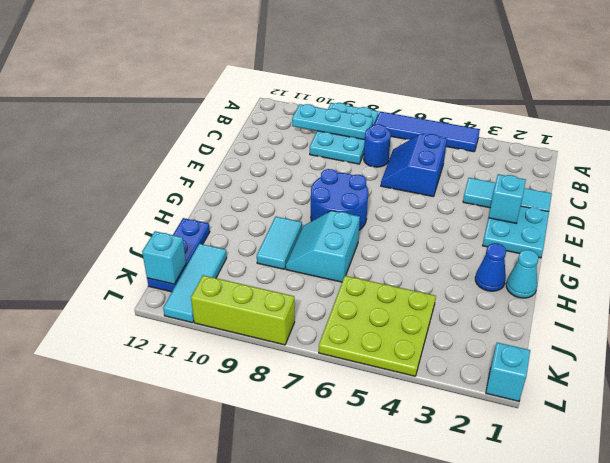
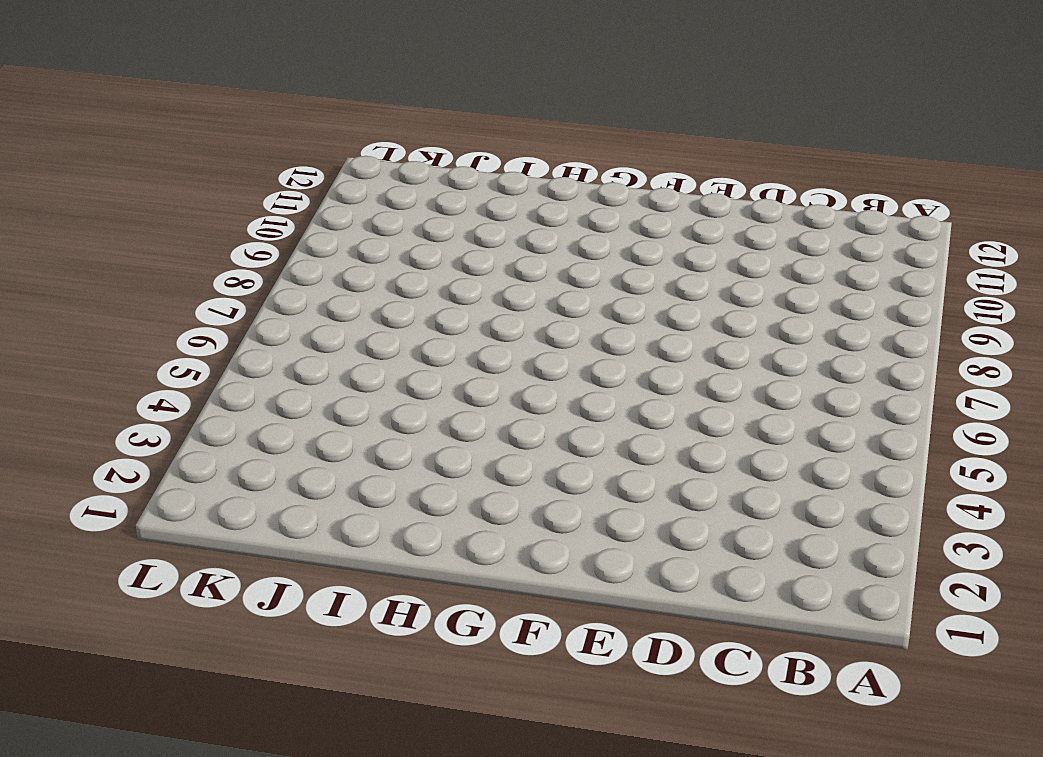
none -> blue 1x4 tile [374,112,480,152]
none -> cyan 2x3 plate [310,103,378,164]
none -> blue 2x2 slope [381,134,447,197]

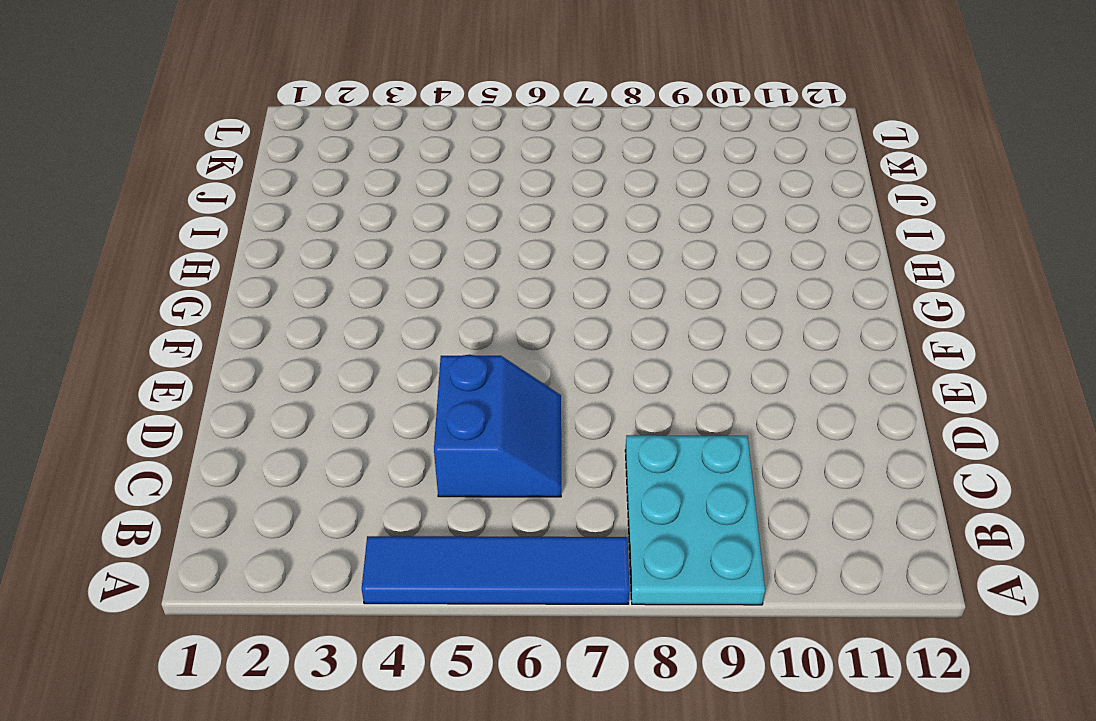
none -> blue 1x1 round brick [364,124,391,167]
none -> cyan 1x3 tile [463,178,552,211]
none -> cyan 2x2 plate [483,206,549,258]

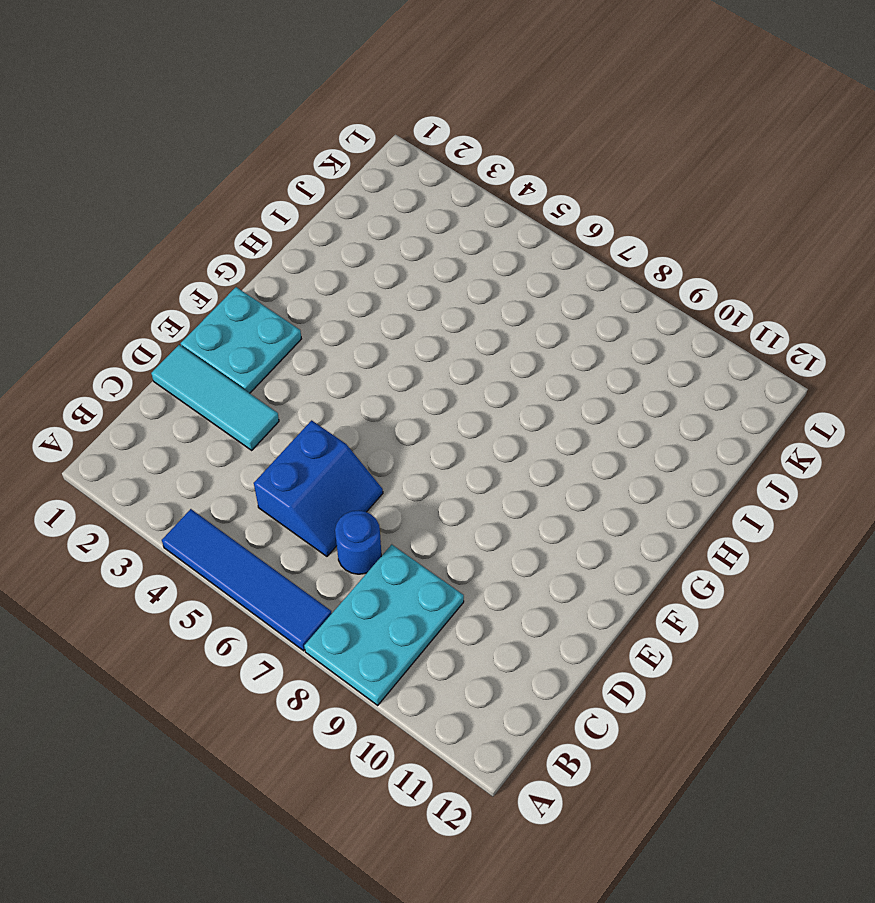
none -> blue 2x2 round brick [311,169,368,230]
none -> cyan 1x1 cone [506,250,539,298]
none -> blue 1x1 cone [475,243,506,291]

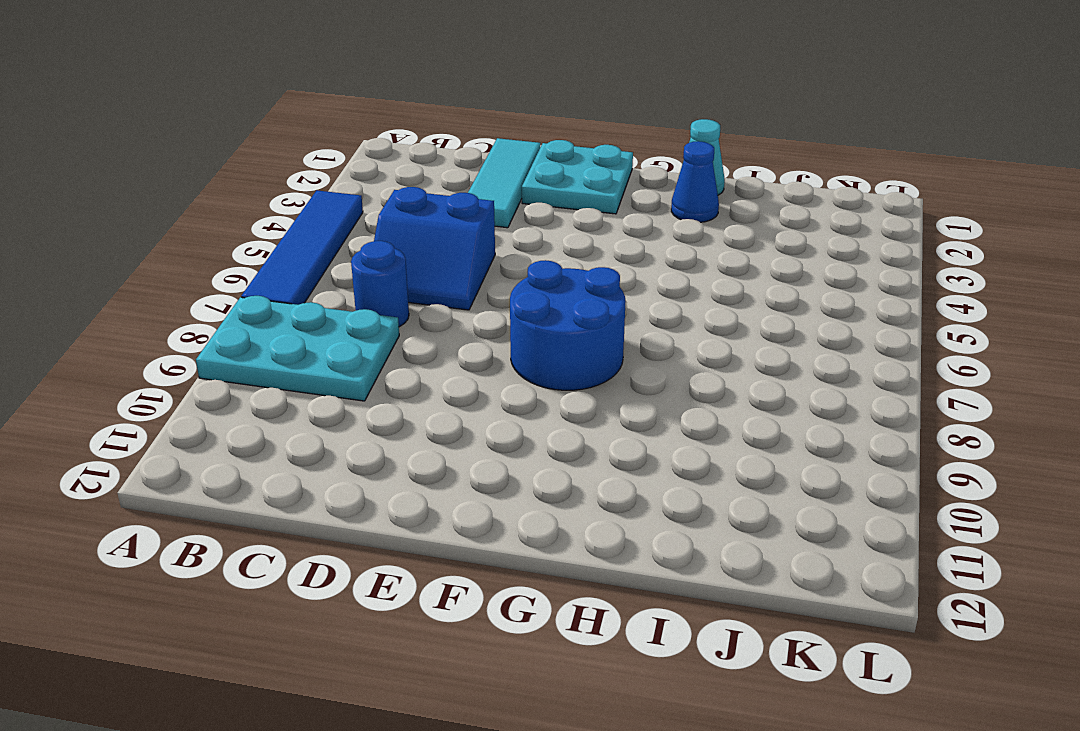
none -> cyan 2x2 slope [286,211,360,282]
none -> cyan 1x2 tile [257,217,302,269]
none -> blue 1x3 plate [147,218,210,292]

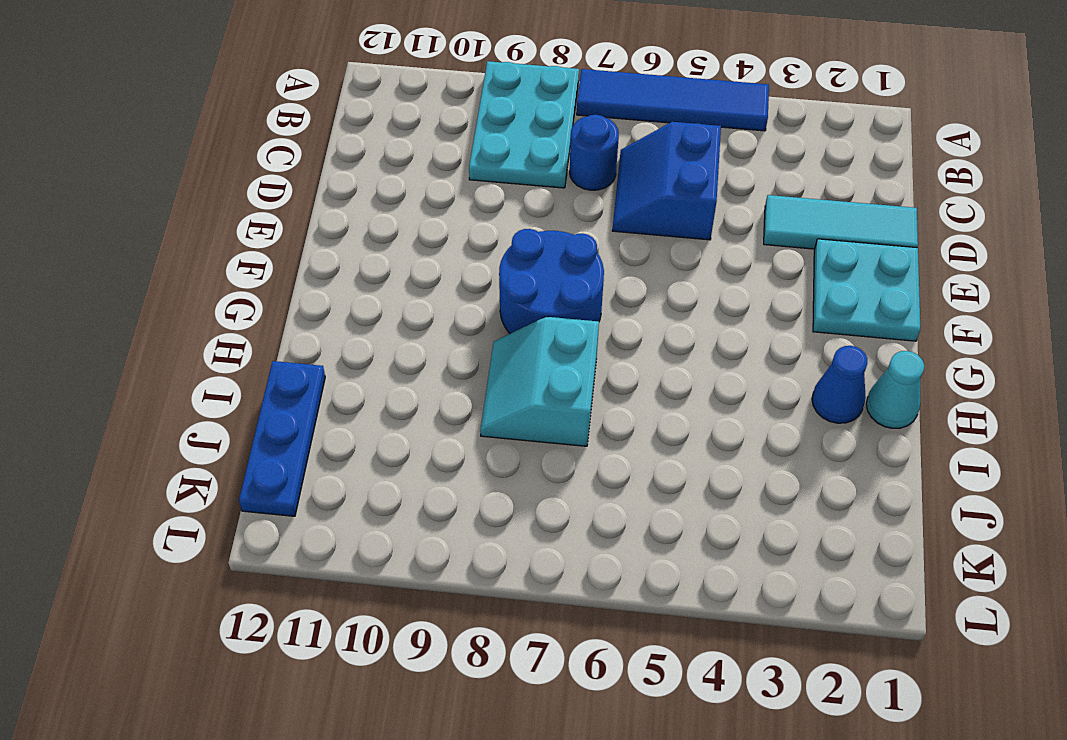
none -> cyan 1x2 tile [257,217,302,269]
none -> lime 3x3 plate [319,276,436,376]
none -> cyan 1x3 tile [163,244,227,323]

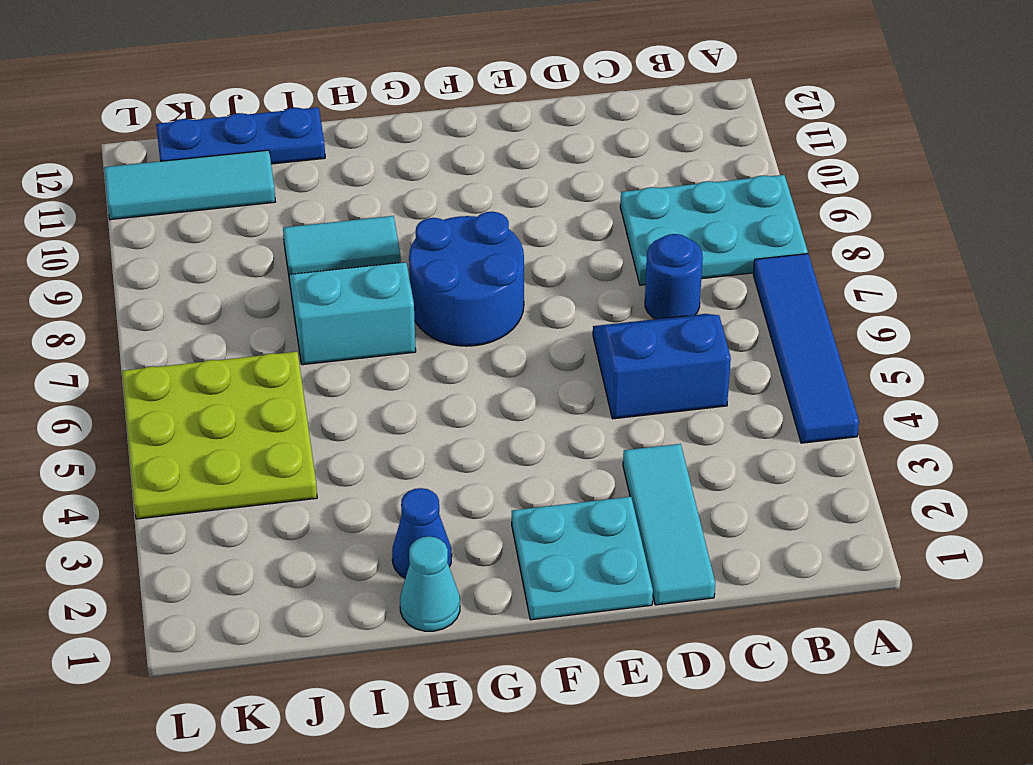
none -> cyan 1x1 brick [486,343,530,401]
none -> lime 1x3 brick [191,275,295,345]
none -> cyan 1x3 plate [292,104,373,140]

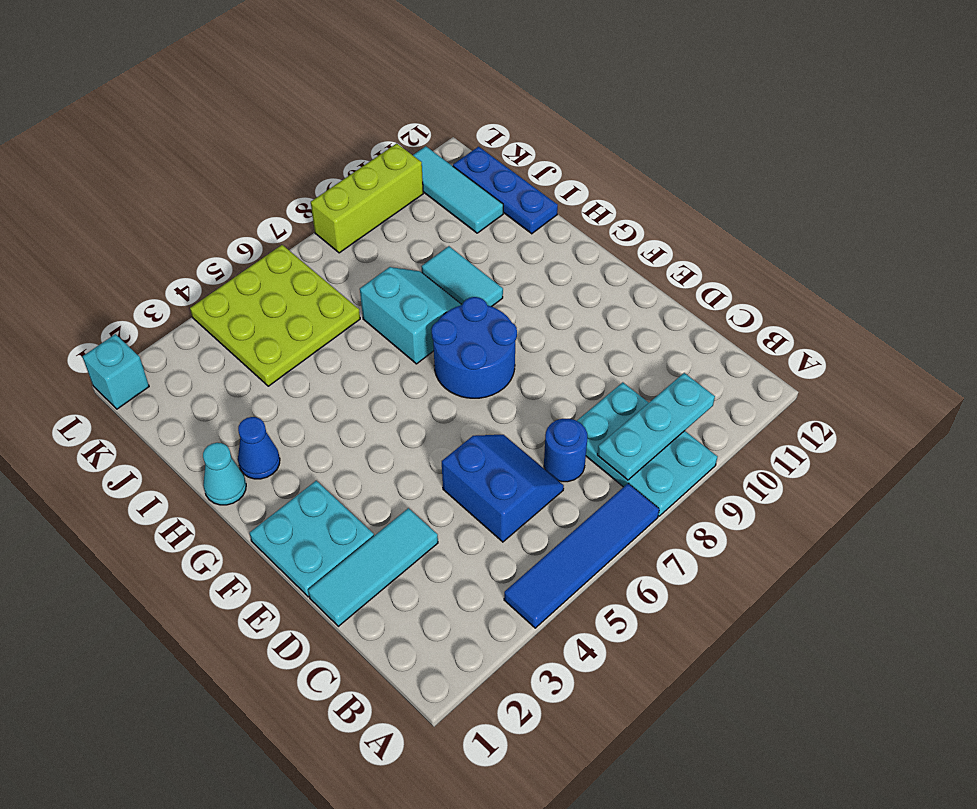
none -> cyan 1x1 brick [489,174,526,223]
none -> cyan 1x1 brick [142,231,186,284]

